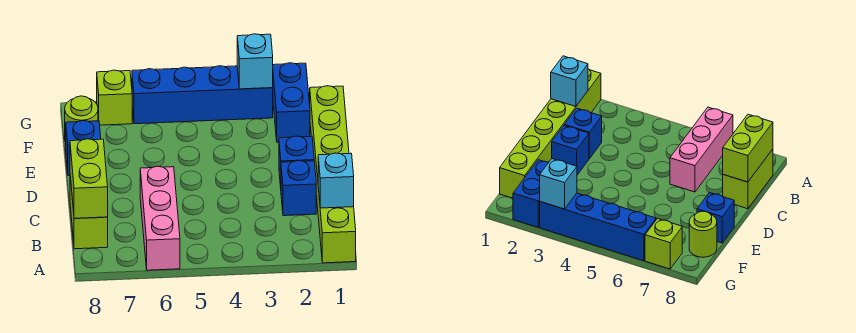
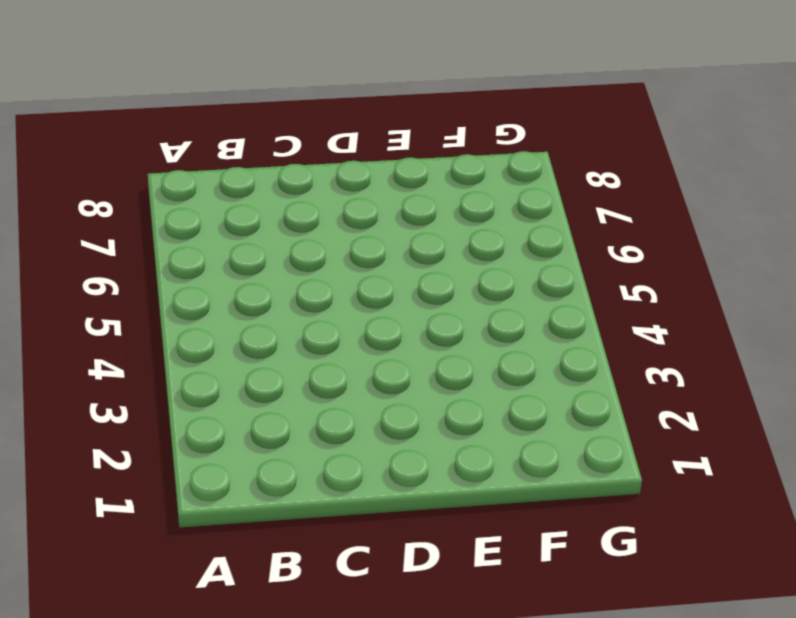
none -> lime 1x6 brick [310,86,356,263]
none -> pink 1x3 brick [140,166,180,270]
none -> lime 1x2 brick [70,177,108,249]

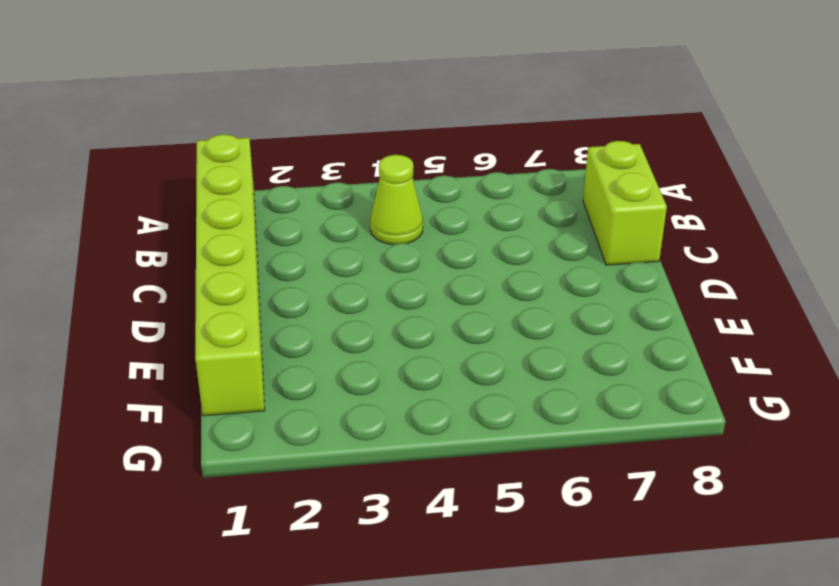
lime 1x1 cone [370,155,423,245] -> none
none -> pink 1x3 brick [140,166,180,270]
none -> blue 1x1 brick [281,161,316,216]
none -> blue 1x1 brick [279,136,314,187]

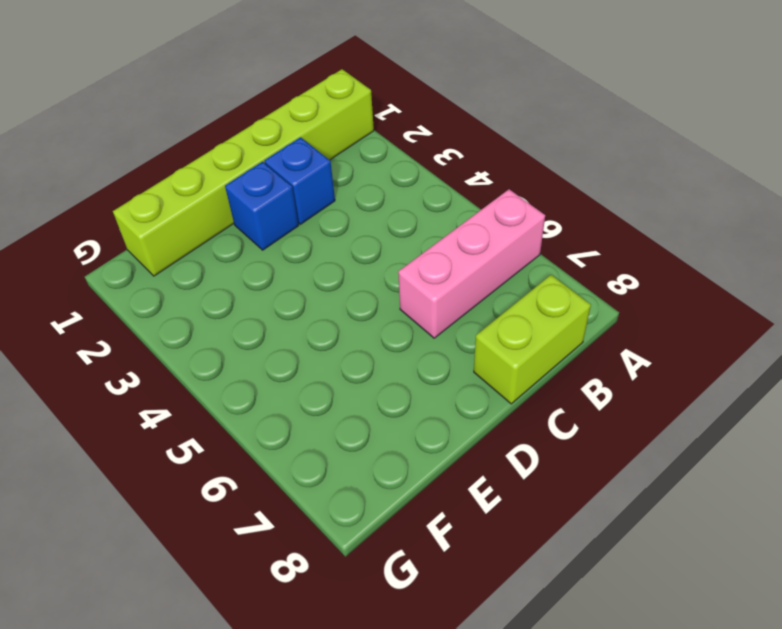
none -> blue 1x1 brick [66,120,101,176]
none -> blue 1x2 brick [273,63,310,142]
none -> lime 1x1 round brick [65,96,98,142]

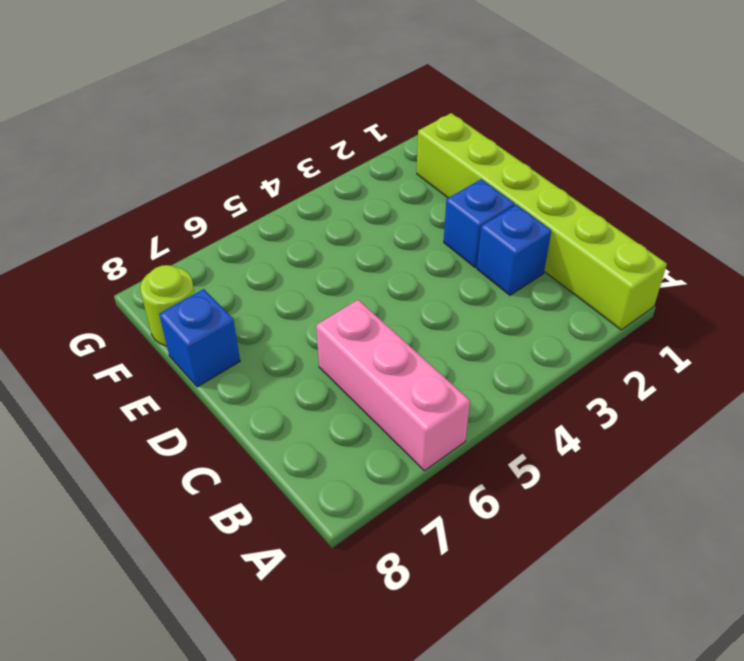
none -> lime 1x2 brick [70,177,108,249]
none -> blue 1x2 brick [273,63,310,142]
none -> blue 1x4 brick [132,66,273,124]

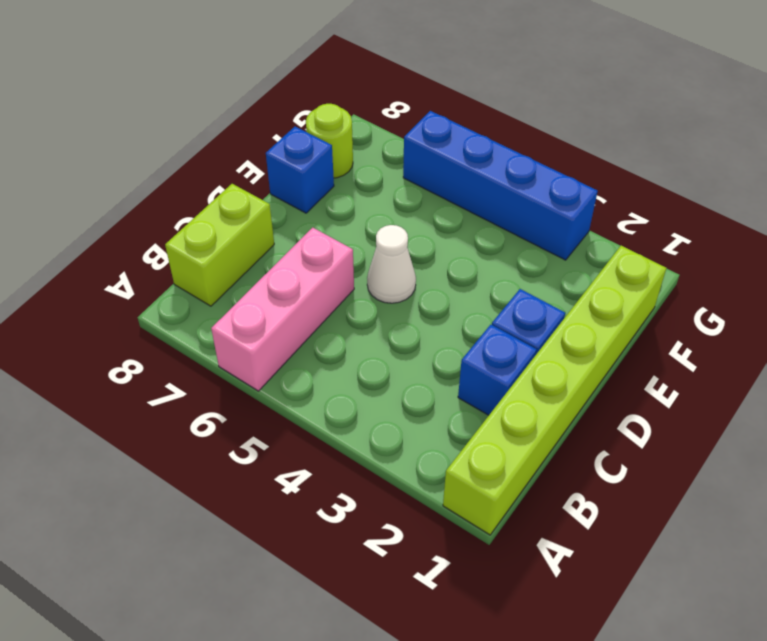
white 1x1 cone [367,225,416,303] -> none
none -> blue 1x2 brick [273,63,310,142]
none -> lime 1x1 brick [97,70,132,125]
none -> cyan 1x1 brick [318,153,354,208]

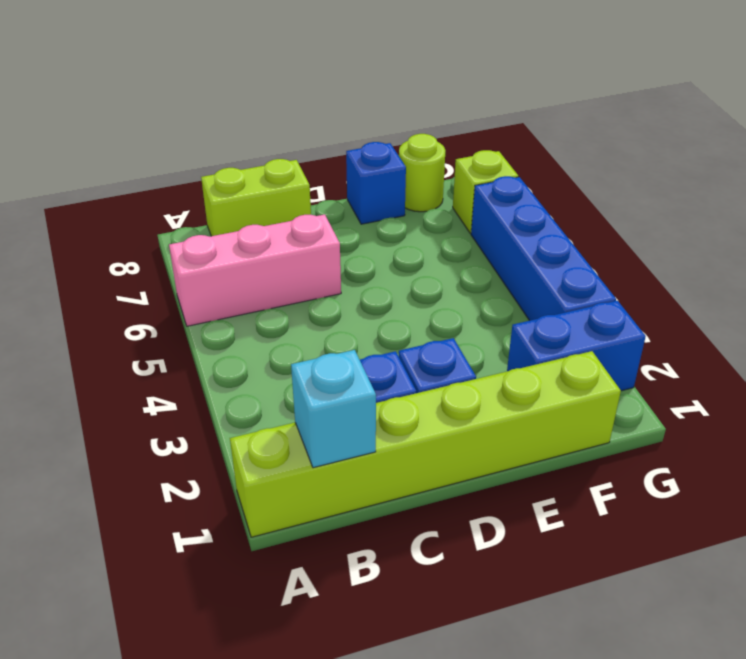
none -> lime 1x2 brick [70,139,108,218]
none -> cyan 1x1 brick [237,34,273,89]

